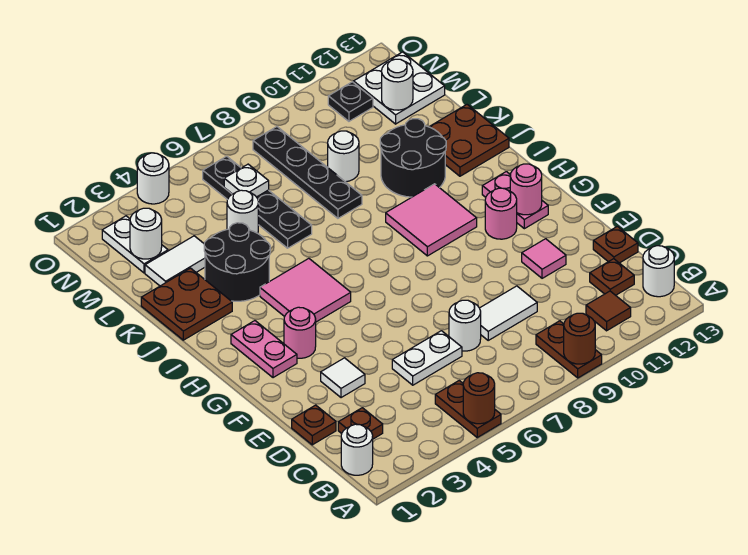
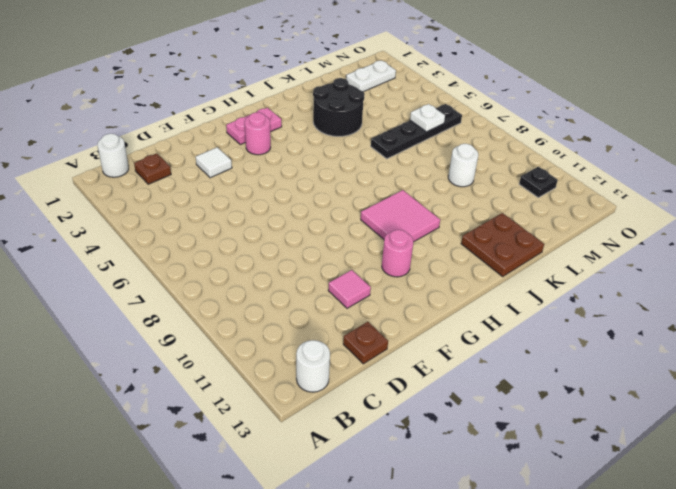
none -> brown 1x2 plate [435,381,501,437]
none -> brown 1x2 plate [536,321,602,378]
none -> brown 1x1 tile [586,291,631,331]
none -> brown 1x1 plate [590,259,634,295]

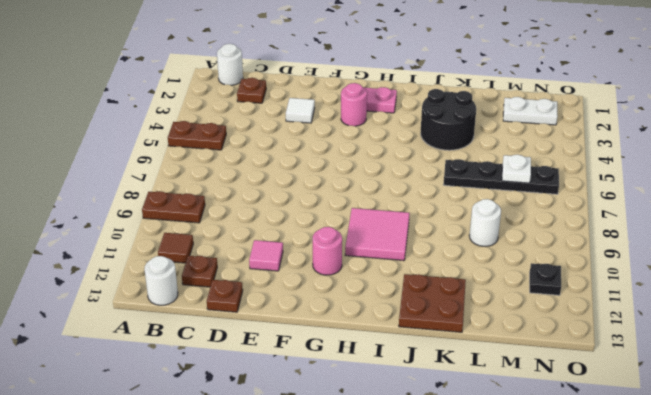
none -> brown 1x1 plate [292,405,336,445]
none -> white 1x2 plate [392,331,462,385]
none -> white 1x1 round brick [449,300,481,351]
none -> white 1x2 tile [480,286,537,340]

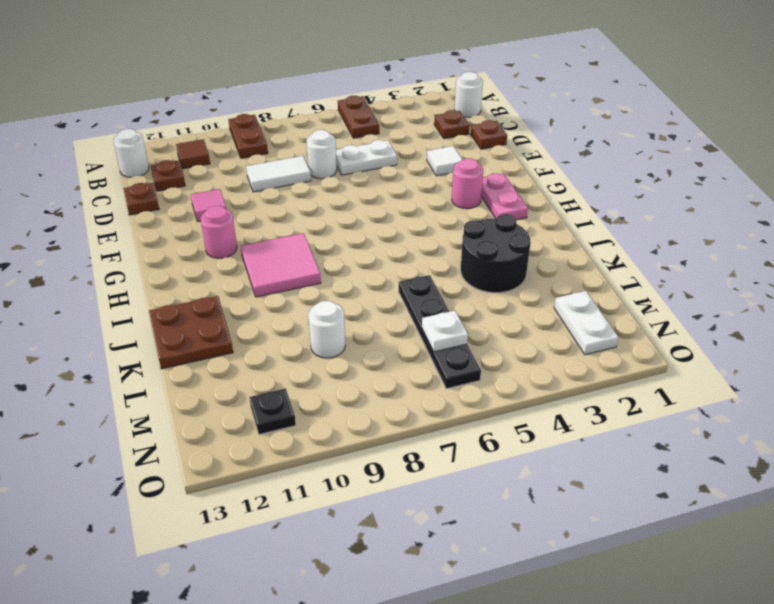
none -> pink 1x2 plate [482,172,548,229]
none -> pink 2x2 tile [260,258,351,322]
none -> brown 2x2 plate [141,268,232,340]
none -> black 2x2 round brick [380,119,446,197]

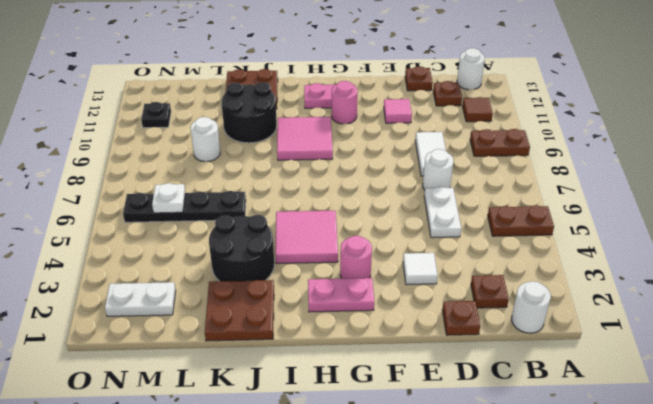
none -> black 1x4 plate [253,127,362,218]
none -> white 1x2 tile [145,236,205,286]
none -> white 1x1 round brick [227,190,258,233]
none -> white 2x2 plate [354,52,445,124]

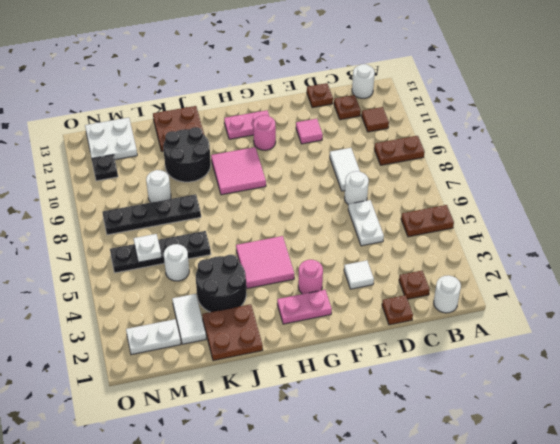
none -> white 1x1 round brick [137,153,169,204]
none -> brown 1x1 round brick [463,373,495,424]
none -> brown 1x1 round brick [564,313,595,364]
none -> pink 1x1 round brick [510,164,542,215]

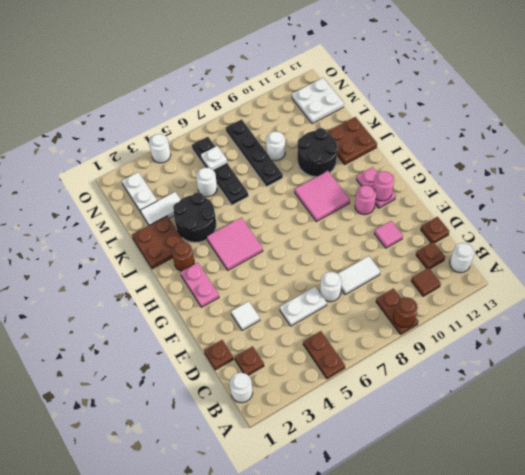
brown 1x1 round brick [172,242,194,271] -> brown 1x1 round brick moved to [463,373,495,424]
none -> pink 1x1 round brick [284,307,316,358]
none -> black 1x1 plate [328,82,373,121]
none -> white 1x1 round brick [130,208,162,259]
none -> white 1x1 round brick [382,59,413,110]

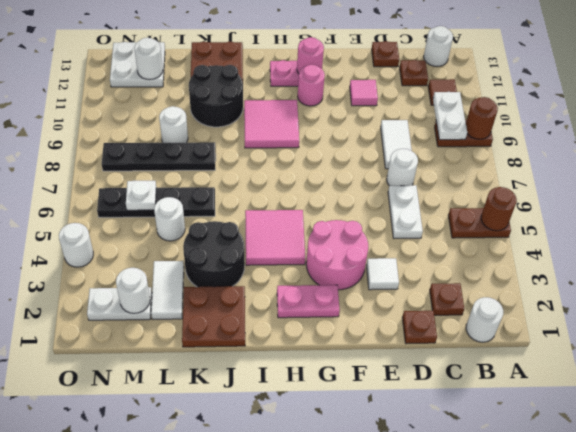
white 1x2 plate [433,92,467,140] -> none
pink 2x2 round brick [306,220,368,290] -> pink 1x1 round brick [284,307,316,358]
none -> black 1x1 plate [328,82,373,121]

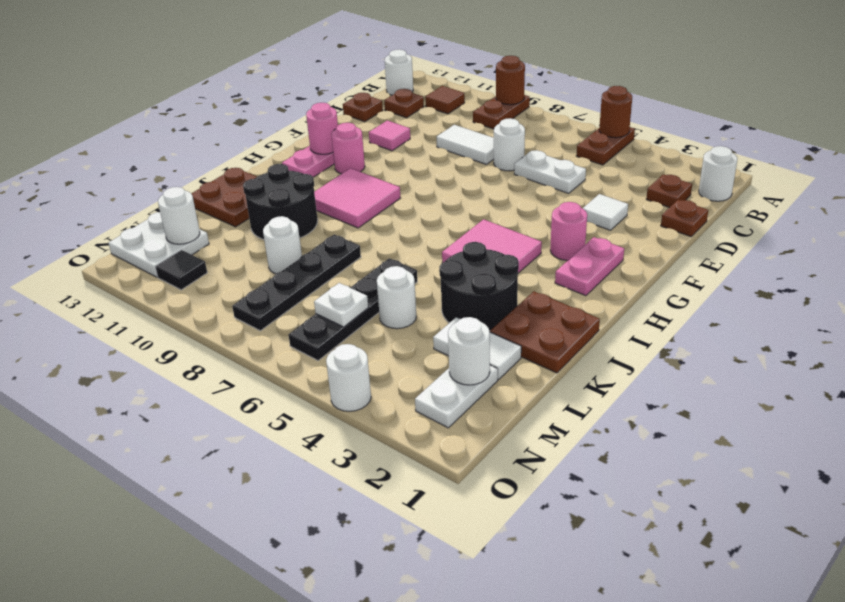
black 1x1 tile [155,250,207,290] -> black 1x1 plate [328,82,373,121]

